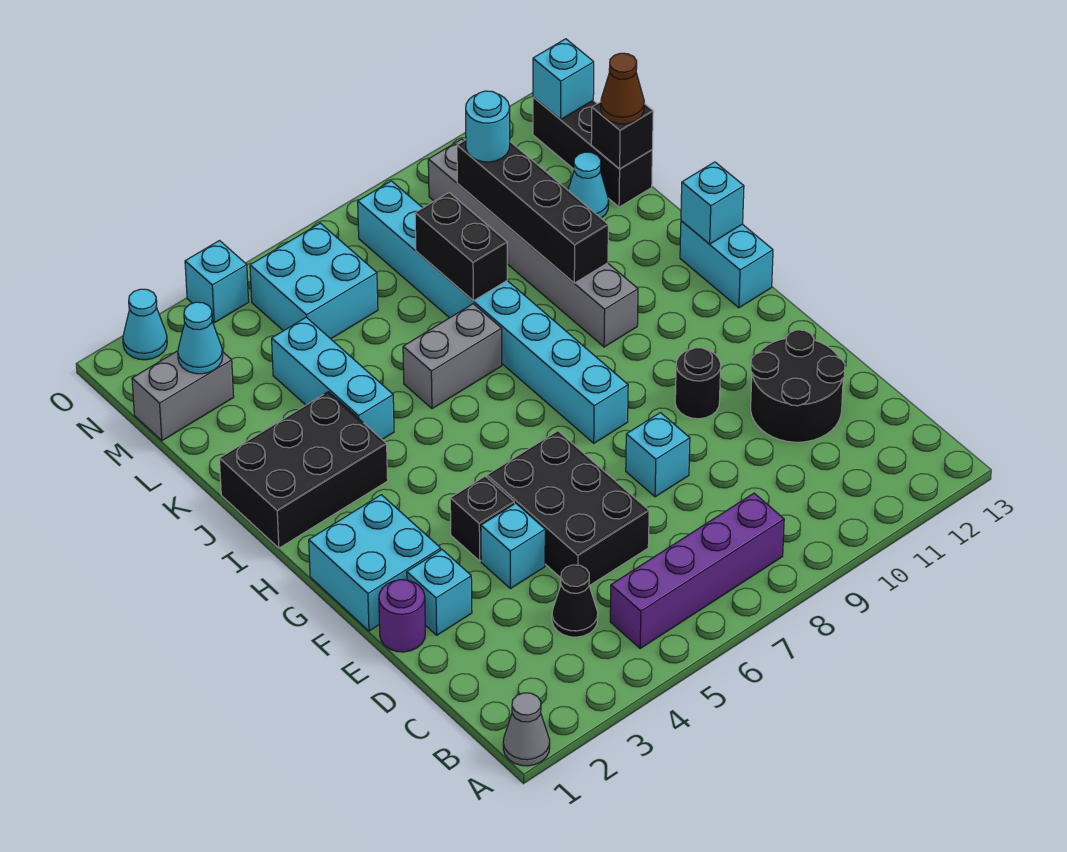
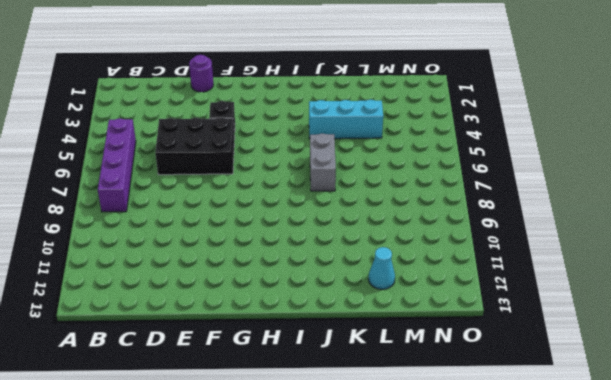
none -> grey 1x1 cone [503,693,550,766]
none -> black 1x1 cone [552,565,598,637]
none -> black 2x2 round brick [751,330,845,442]
none -> cyan 1x1 brick [407,550,472,635]

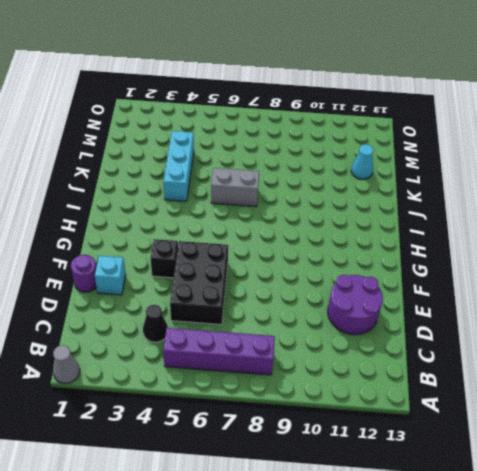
purple 2x2 round brick [328,275,383,335] -> black 2x2 round brick [751,330,845,442]
none -> cyan 1x1 brick [481,503,545,589]
none -> cyan 1x1 brick [626,413,690,497]
none -> cyan 2x2 brick [309,495,441,631]
none -> black 1x1 round brick [675,348,721,419]

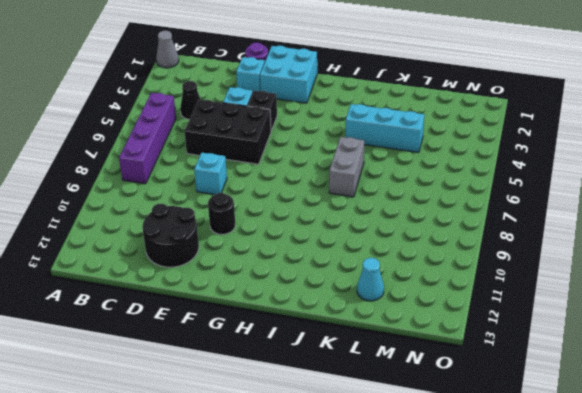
none -> cyan 1x8 brick [358,181,628,443]
none -> cyan 1x2 brick [680,221,773,308]
none -> black 2x3 brick [219,392,388,548]
none -> grey 1x6 brick [428,139,638,347]

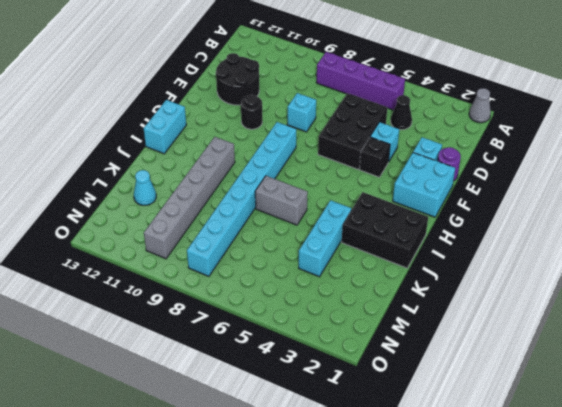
none -> black 1x3 brick [533,97,652,207]
none -> grey 1x2 brick [132,351,234,441]
none -> cyan 2x2 brick [250,223,378,339]
none -> cyan 1x1 cone [123,289,167,360]

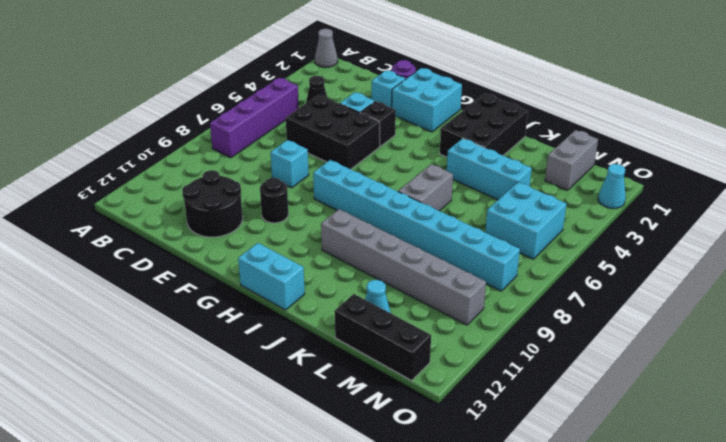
none -> cyan 1x1 brick [185,241,249,323]
none -> cyan 1x1 brick [681,162,744,244]
none -> black 1x4 brick [457,140,608,283]
none -> black 1x2 brick [415,193,507,301]

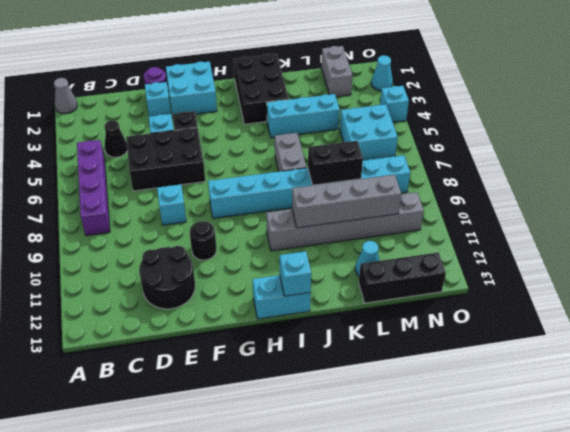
grey 1x4 brick [292,175,401,228] -> black 1x4 brick [457,140,608,283]
none -> black 1x1 brick [591,102,653,169]
none -> cyan 1x1 cone [178,302,223,374]
none -> cyan 1x1 brick [533,39,594,120]
none -> brown 1x1 cone [601,53,644,124]

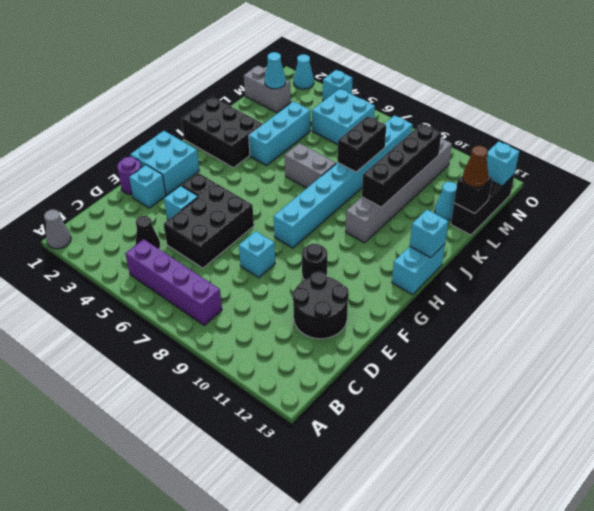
none -> cyan 1x1 round brick [466,91,510,162]

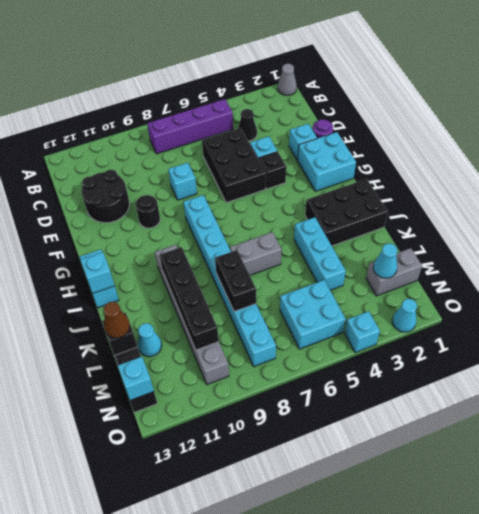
none -> cyan 1x1 round brick [466,91,510,162]

